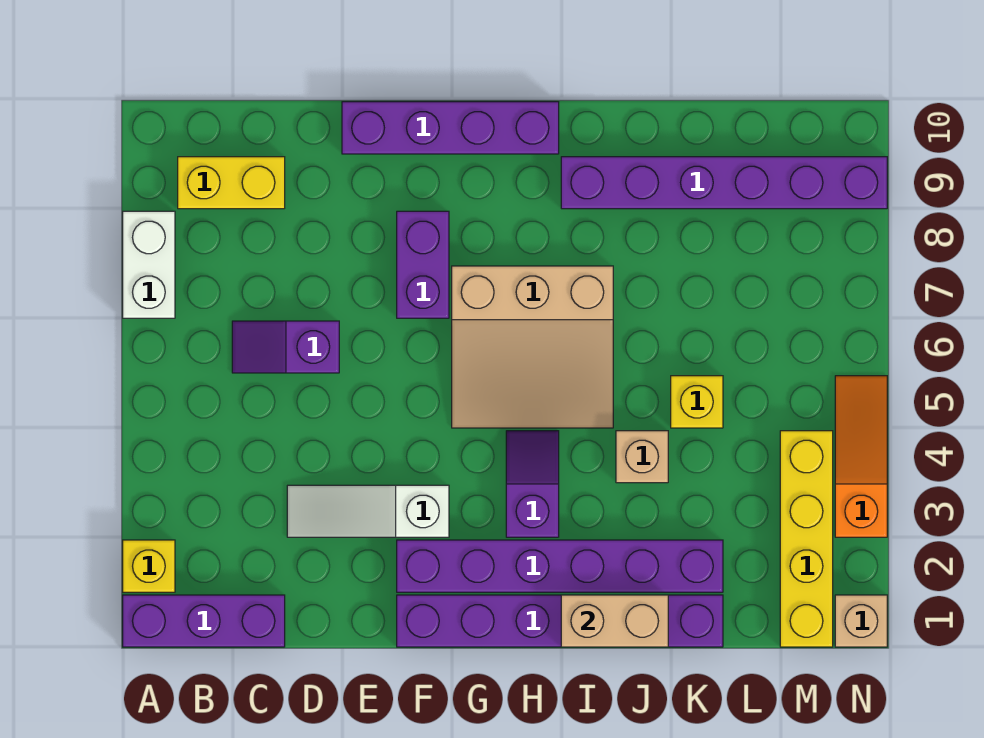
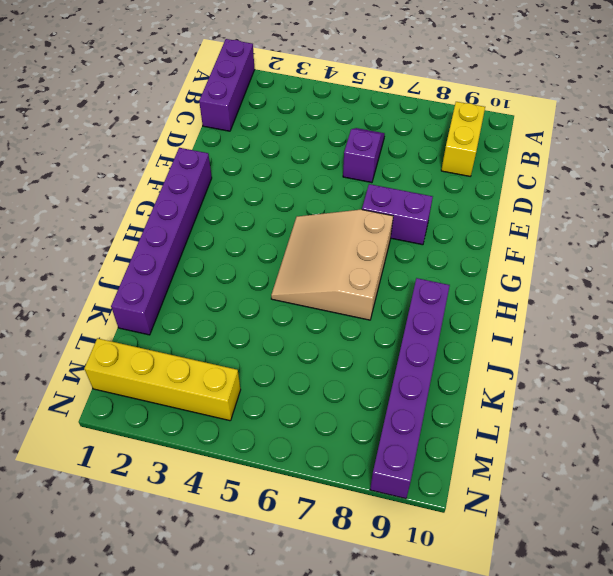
none -> yellow 1x1 brick [123,540,175,592]
none -> white 1x2 brick [123,211,175,318]
none -> white 1x3 slope [287,485,449,537]

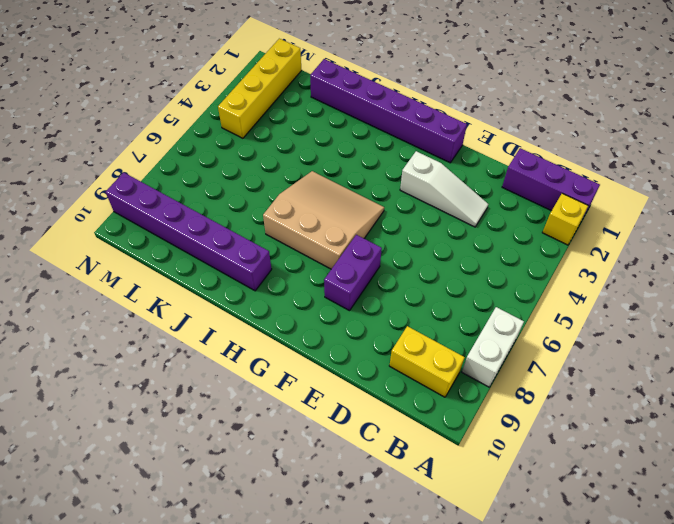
none -> purple 1x2 slope [232,321,339,373]
none -> purple 1x4 brick [342,102,559,154]
none -> purple 1x6 brick [397,540,723,592]

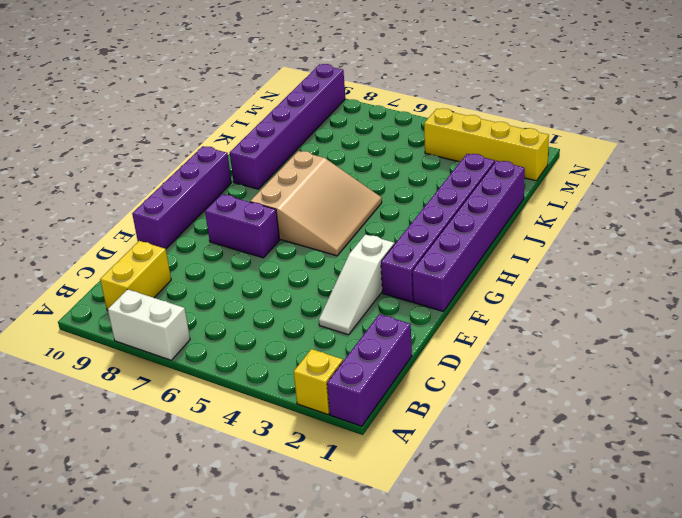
none -> purple 1x2 slope [232,321,339,373]
none -> purple 1x2 slope [506,431,559,537]
none -> tan 1x1 brick [616,431,668,483]

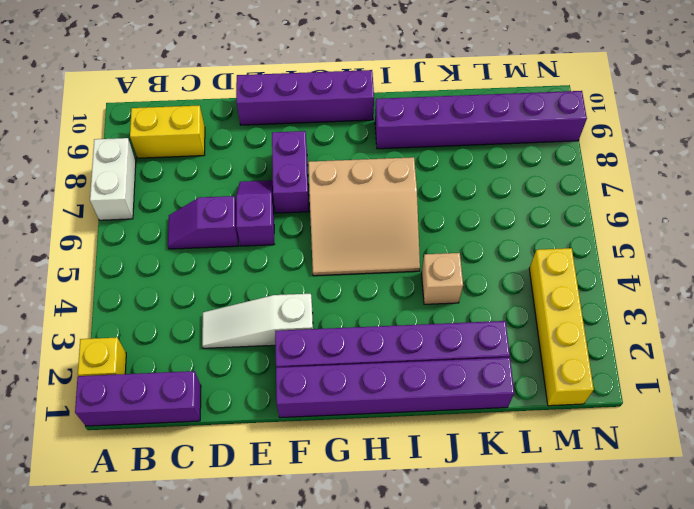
purple 1x2 slope [236,180,274,246] -> purple 1x2 slope moved to [506,431,559,537]
none -> yellow 1x1 brick [671,376,723,428]
none -> tan 1x1 brick [835,595,887,647]
none -> orange 1x3 slope [835,376,887,537]

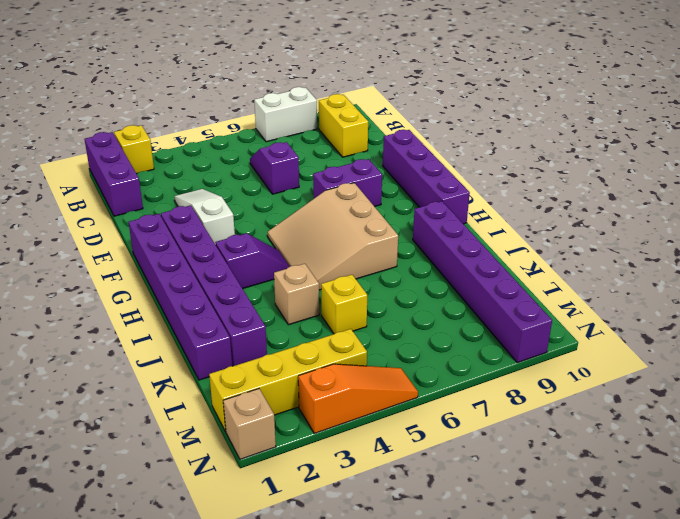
none -> tan 1x2 brick [561,595,668,647]

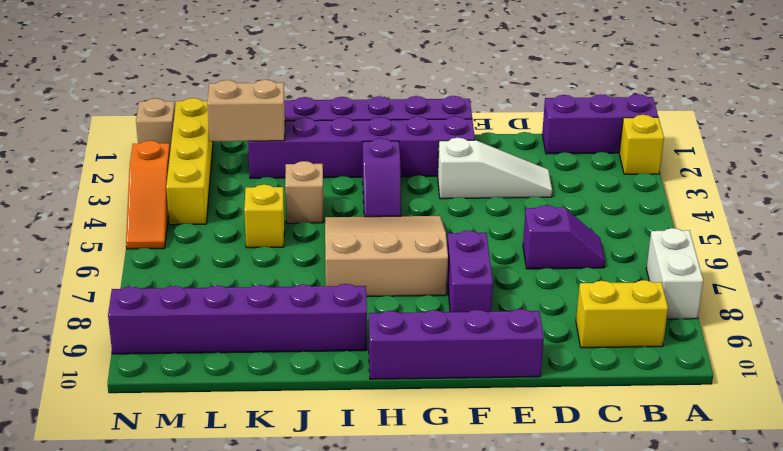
tan 1x2 brick [207,80,285,141] -> tan 1x2 brick moved to [561,595,668,647]

